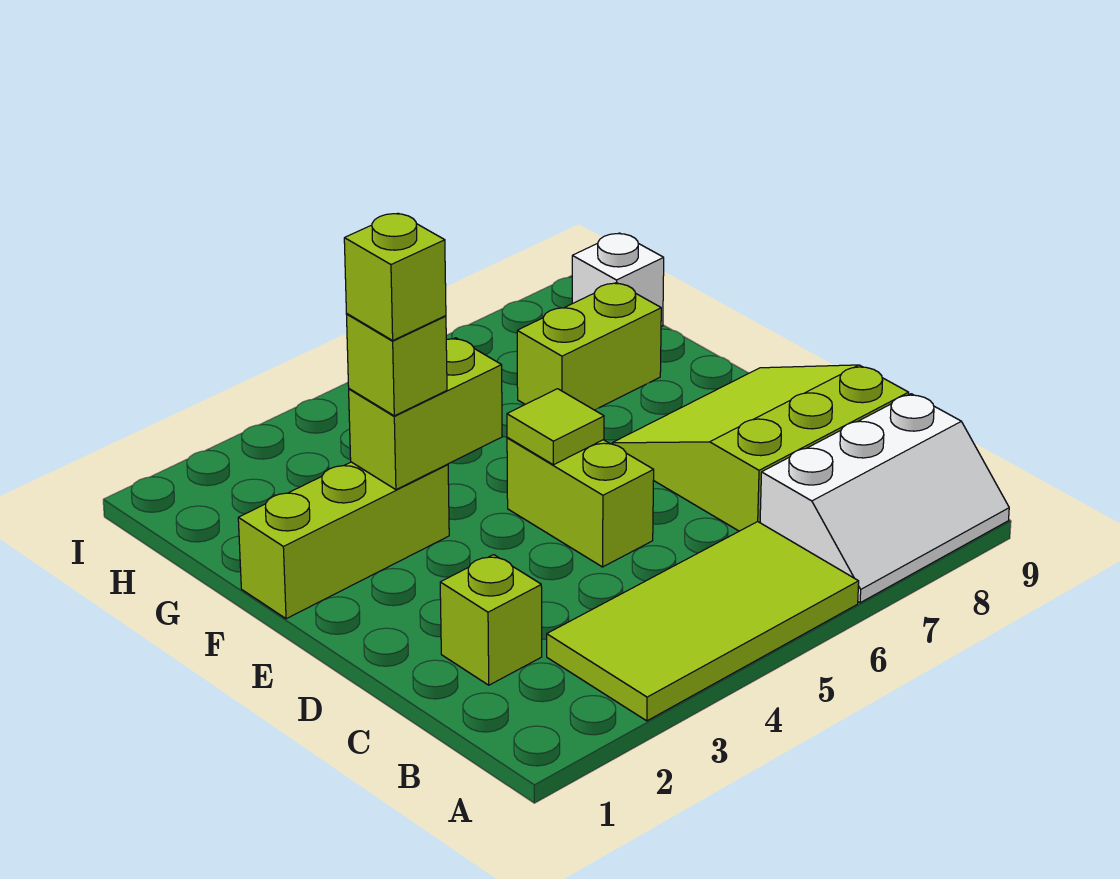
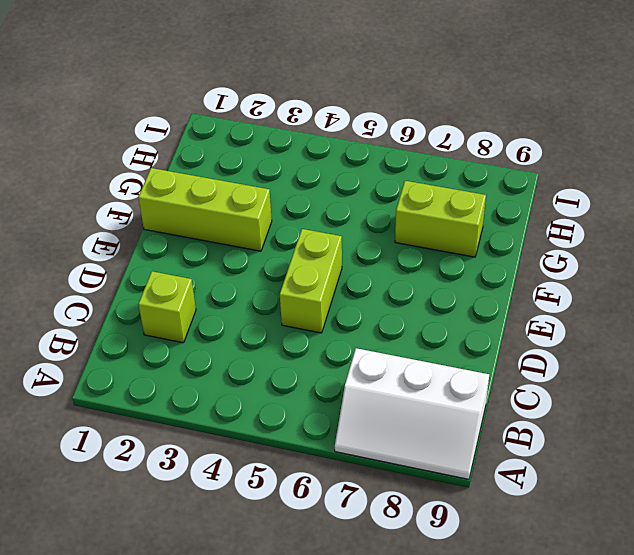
none -> lime 2x4 tile [547,522,859,721]
none -> lime 3x3 slope [612,365,909,531]
none -> white 1x1 brick [572,233,664,327]

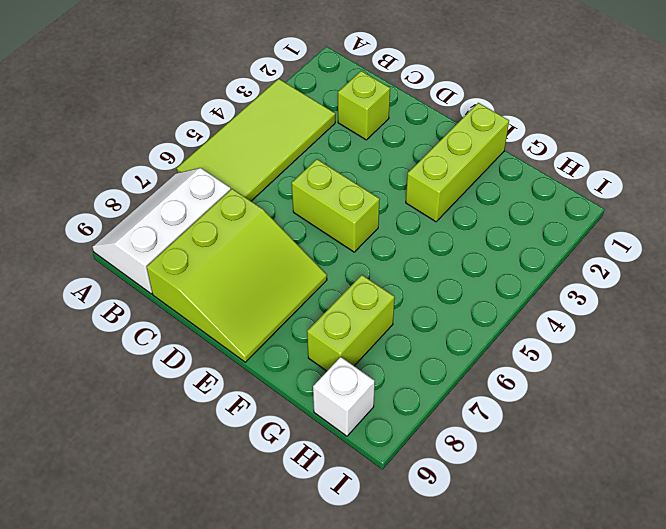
none -> lime 1x1 tile [507,389,604,465]
none -> lime 1x2 brick [349,338,502,490]
none -> lime 1x1 brick [346,314,447,416]

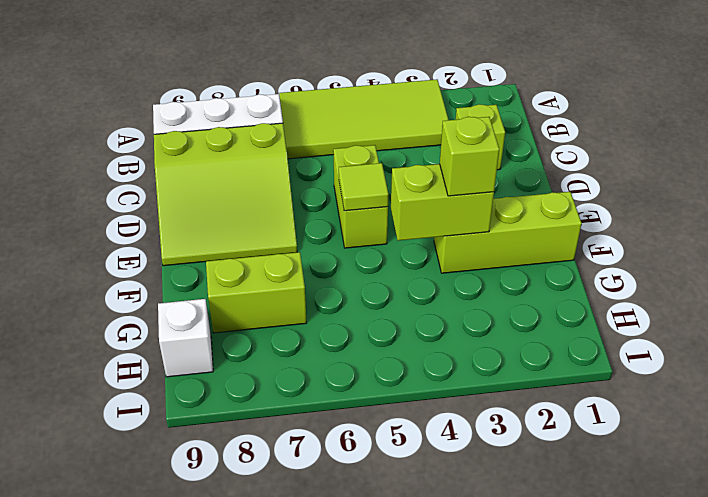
none -> lime 1x1 brick [344,213,446,340]

